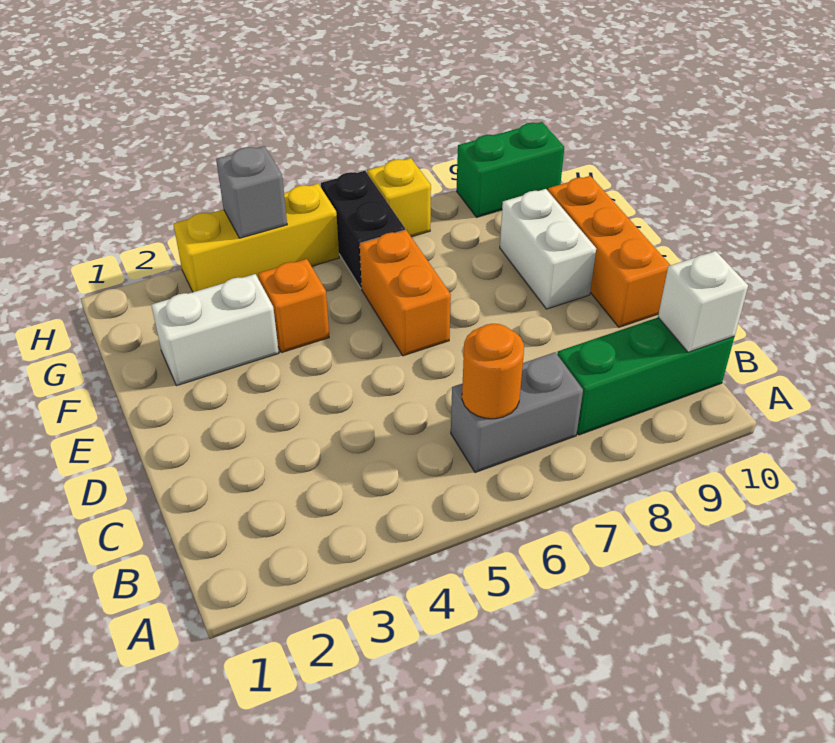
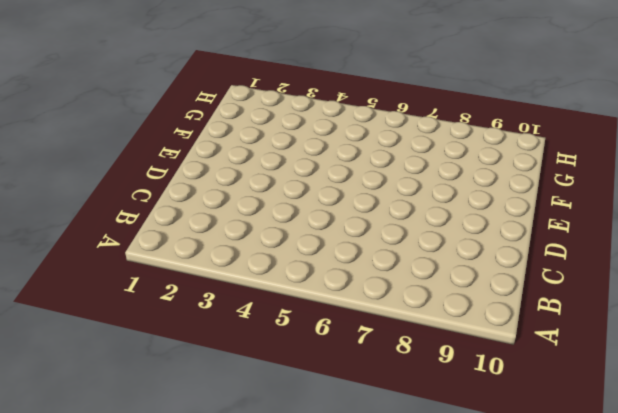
none -> grey 1x2 brick [451,352,583,473]
none -> green 1x3 brick [557,318,734,435]
none -> orange 1x3 brick [548,176,671,327]

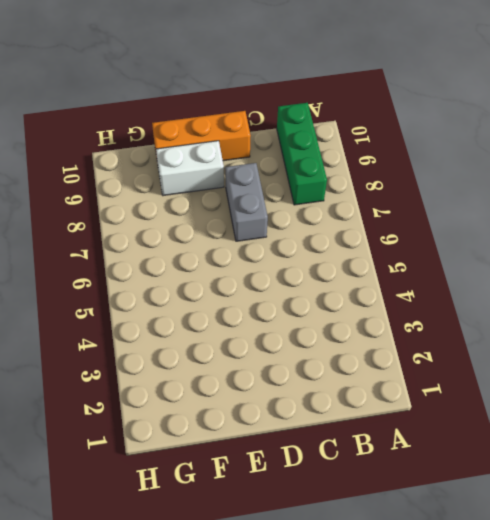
grey 1x2 brick [225,163,268,241] -> grey 1x2 brick moved to [451,352,583,473]
none -> orange 1x2 brick [360,230,451,356]
none -> white 1x2 brick [151,274,279,386]
none -> orange 1x1 brick [258,259,329,353]

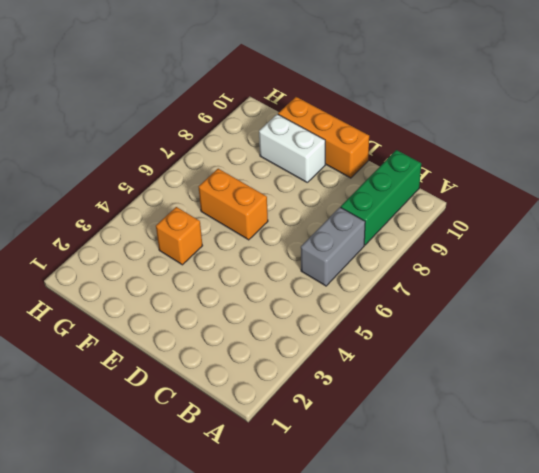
none -> white 1x2 brick [151,274,279,386]
none -> black 1x2 brick [321,171,405,288]
none -> yellow 1x3 brick [173,184,339,292]

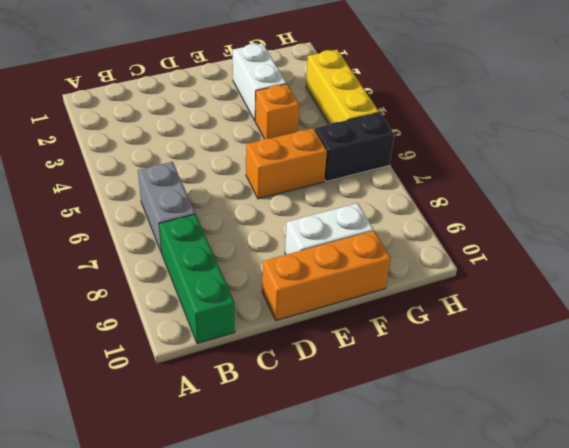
none -> yellow 1x1 brick [367,158,431,237]
none -> green 1x2 brick [457,122,564,217]
none -> orange 1x1 round brick [462,324,524,419]

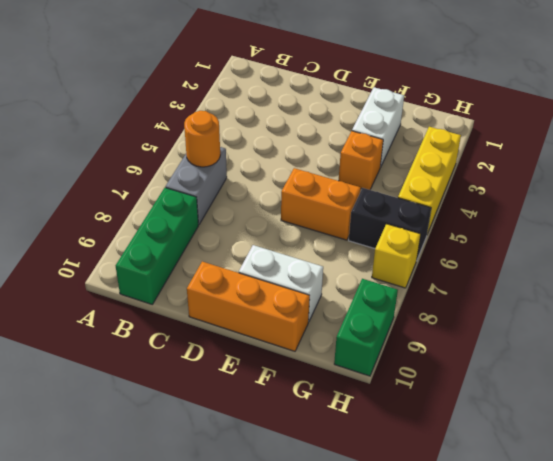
none -> white 1x1 brick [658,251,748,352]
none -> grey 1x1 brick [216,146,287,238]

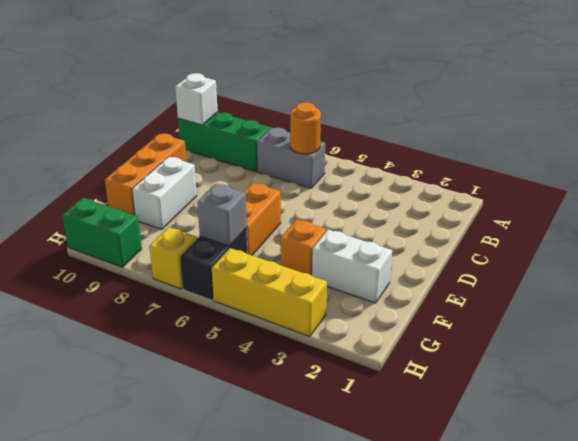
grey 1x1 brick [197,184,247,246] -> grey 1x1 brick moved to [216,146,287,238]

